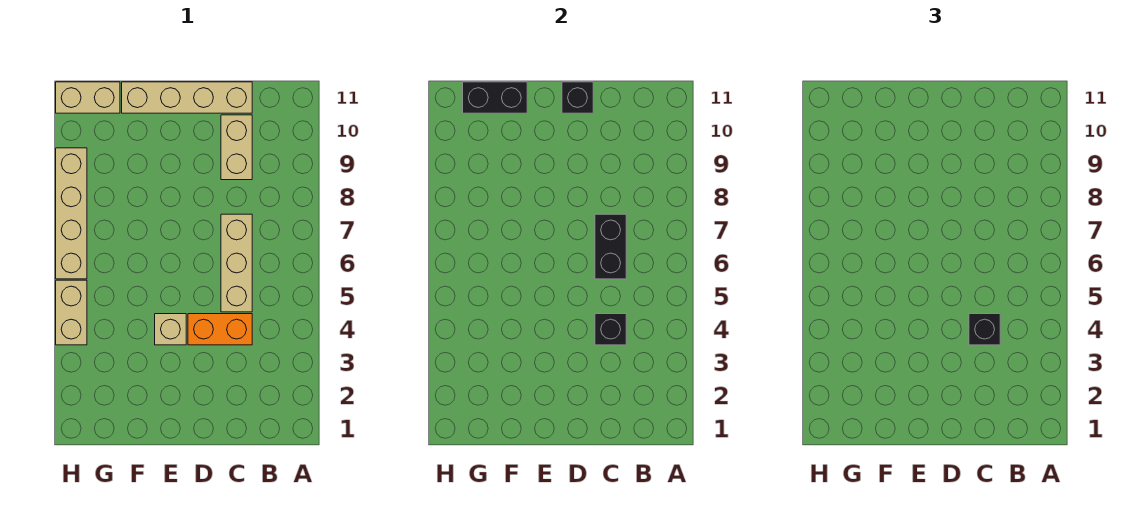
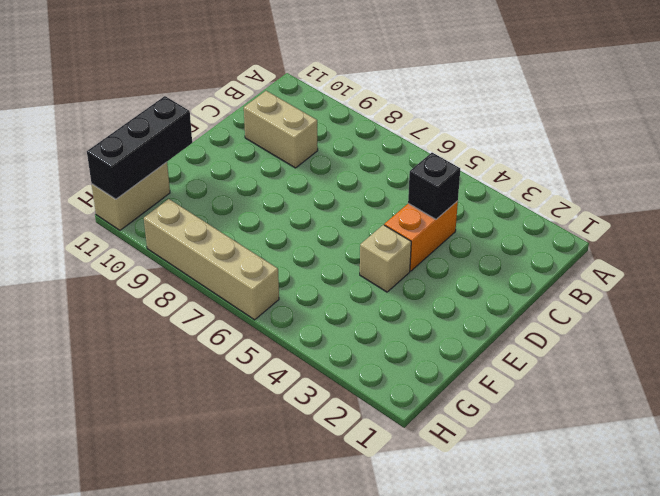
black 1x3 brick [87,96,192,199] -> black 1x2 brick [463,82,527,113]
none -> tan 1x3 brick [221,214,252,312]
none -> tan 1x4 brick [122,82,252,113]
none -> tan 1x2 brick [56,280,87,345]

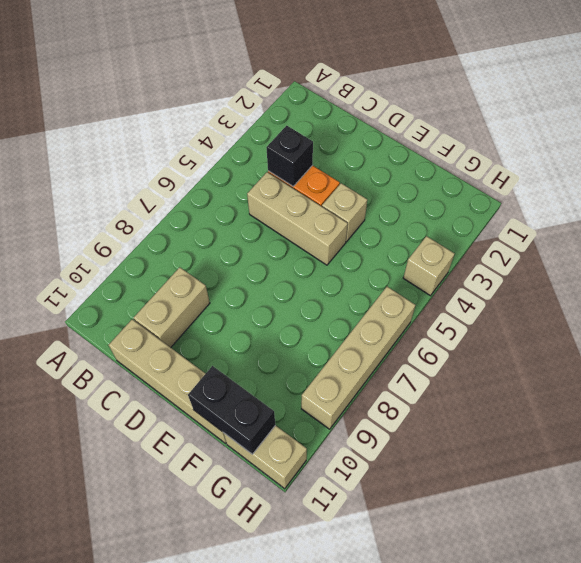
tan 1x3 brick [247,172,348,265] -> tan 1x3 brick turned to [221,214,252,312]
tan 1x1 brick [403,236,454,296] -> tan 1x2 brick [56,280,87,345]
none -> black 1x2 brick [595,214,626,279]
none -> black 1x1 brick [562,82,593,113]
none -> black 1x1 brick [969,314,1000,345]

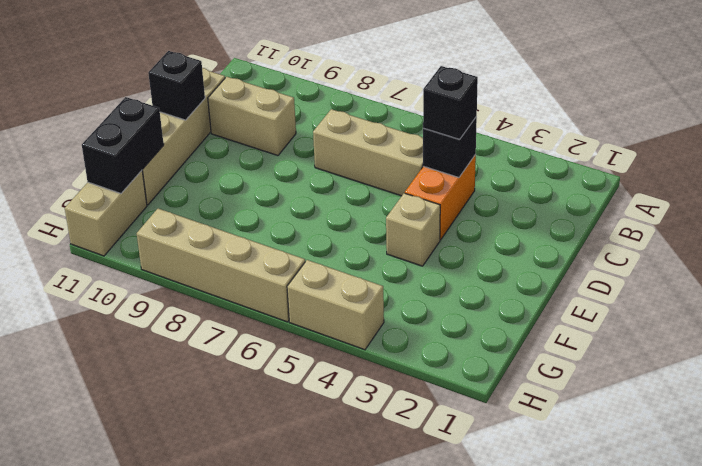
none -> black 1x2 brick [595,214,626,279]

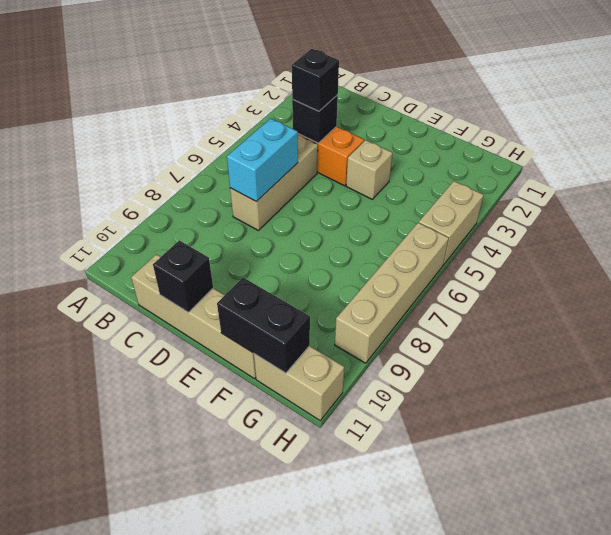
cyan 1x2 brick [227,119,298,202] -> black 1x2 brick [595,214,626,279]
none -> tan 1x2 brick [221,115,252,180]

